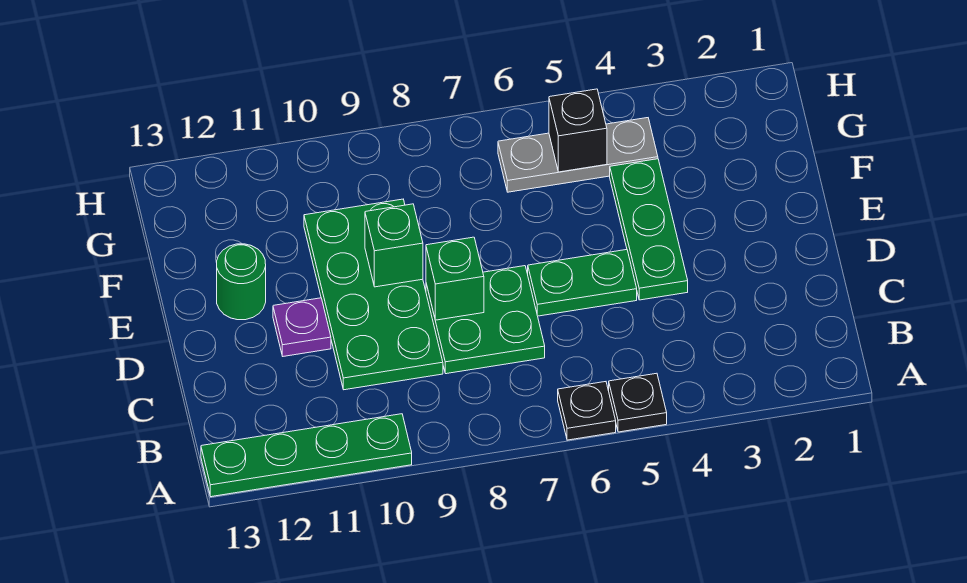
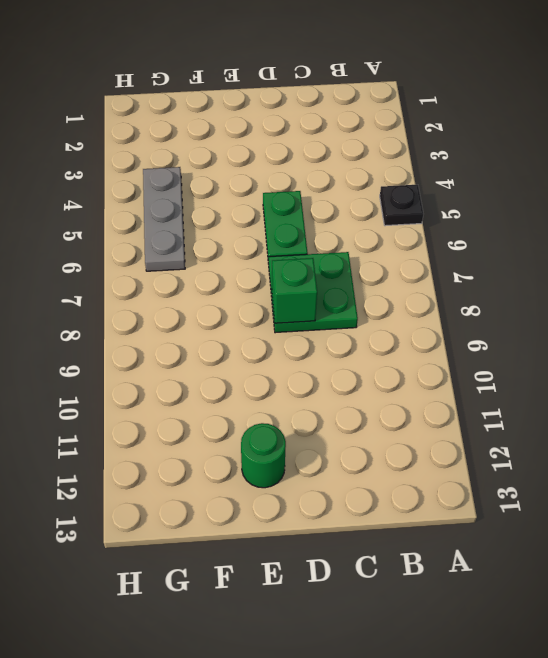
none -> black 1x1 plate [558,382,616,440]
none -> green 1x4 plate [201,414,412,497]
none -> green 2x4 plate [304,199,443,390]

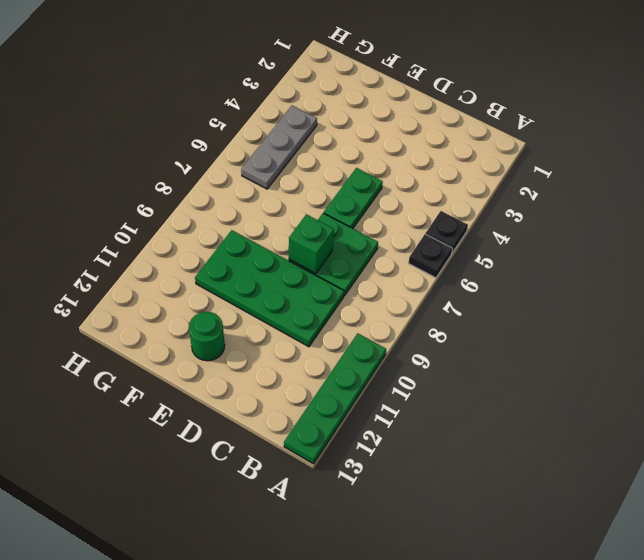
none -> green 1x3 plate [610,159,688,300]
none -> purple 1x1 plate [273,298,331,356]
none -> green 1x1 brick [365,204,423,287]

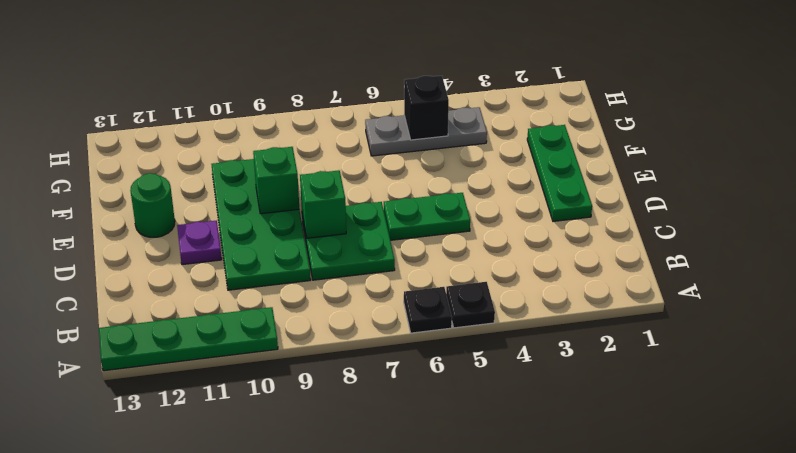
green 1x3 plate [527,125,592,221] -> green 1x3 plate moved to [610,159,688,300]

